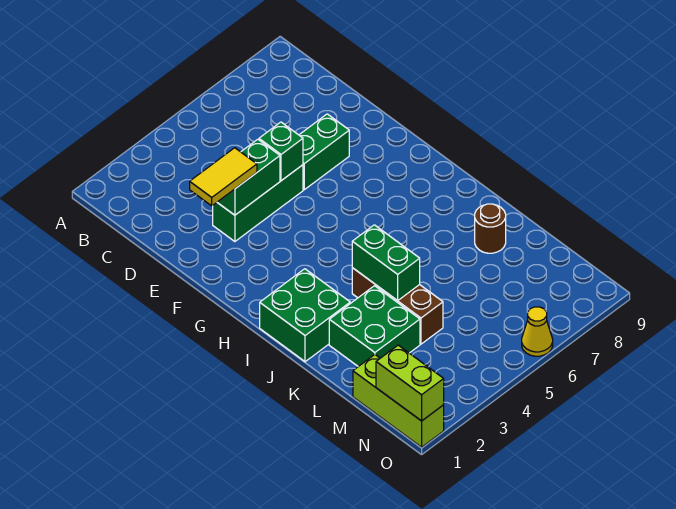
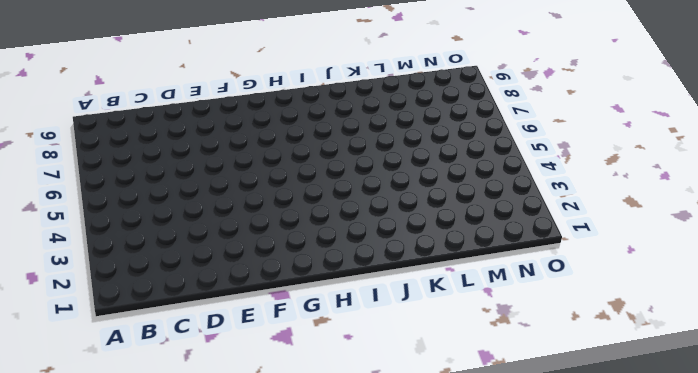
none -> green 1x3 brick [213,165,303,242]
none -> green 1x2 brick [299,114,349,190]
none -> green 2x2 brick [260,269,350,362]

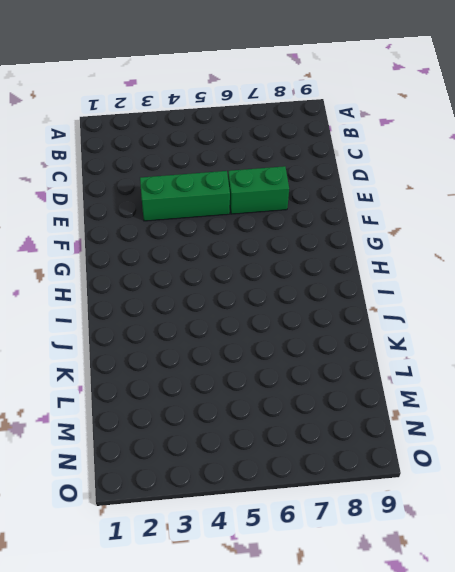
none -> green 2x2 brick [260,269,350,362]
none -> brown 1x3 brick [352,268,443,344]
none -> green 2x2 brick [329,286,420,367]

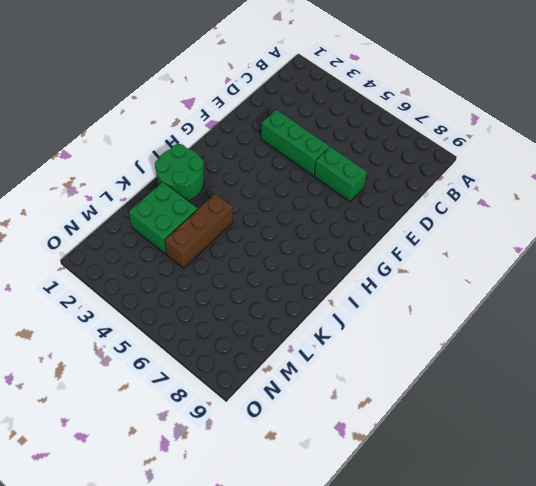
green 2x2 round brick [155,144,204,201] -> green 2x2 brick [260,269,350,362]
none -> brown 1x1 round brick [475,204,506,253]
none -> lime 1x3 brick [353,355,444,447]
none -> yellow 1x1 cone [522,307,553,356]

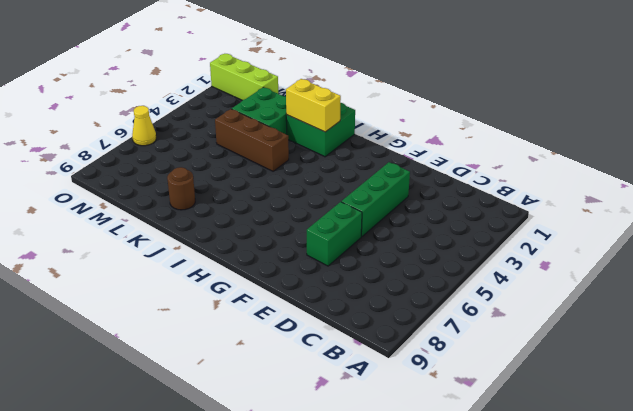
yellow 1x2 brick [286,79,341,132] -> none
none -> green 1x2 brick [217,139,280,215]
none -> green 1x1 brick [259,122,303,181]
none -> green 1x2 brick [352,225,420,301]

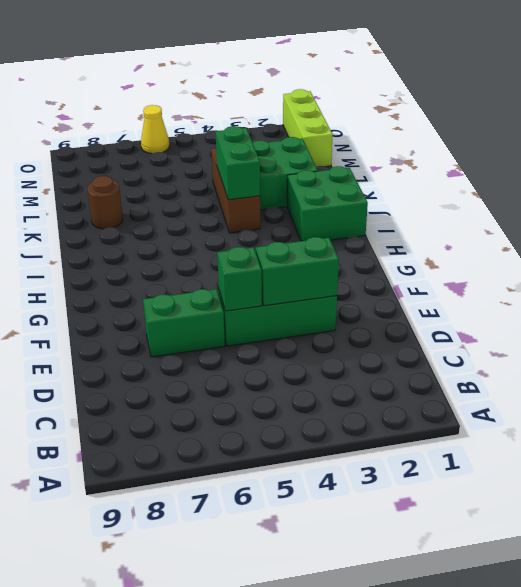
none -> lime 1x2 brick [376,345,444,421]
none -> yellow 1x2 tile [190,148,257,206]

